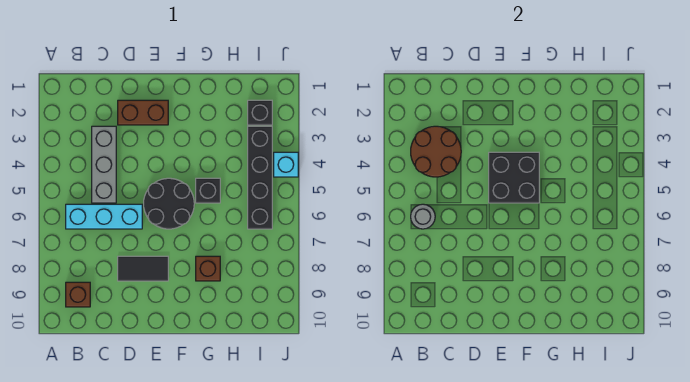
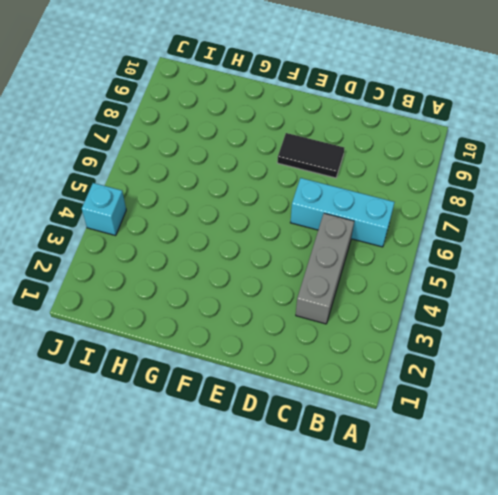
none -> brown 1x1 brick [66,282,90,307]
none -> brown 1x2 brick [118,100,168,125]
none -> black 2x2 round brick [144,178,194,229]

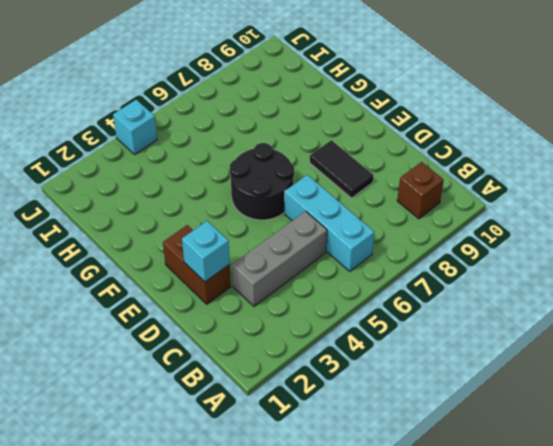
cyan 1x1 brick [182,221,230,282] -> none
none -> black 1x1 brick [196,178,220,203]
none -> brown 1x1 brick [196,256,220,281]
none -> black 1x1 brick [248,100,272,125]

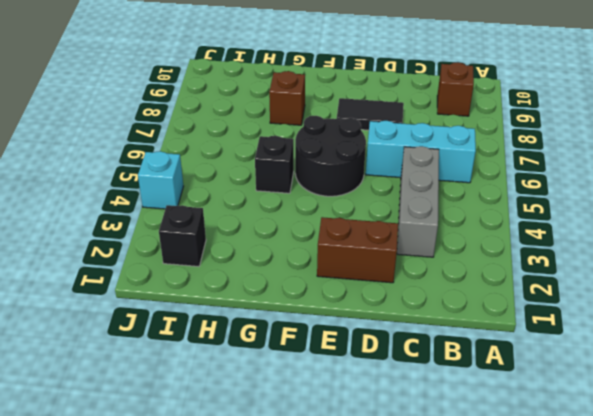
none -> black 1x4 brick [248,126,272,229]
none -> brown 2x2 round brick [411,126,461,177]
none -> grey 1x1 round brick [411,204,435,229]

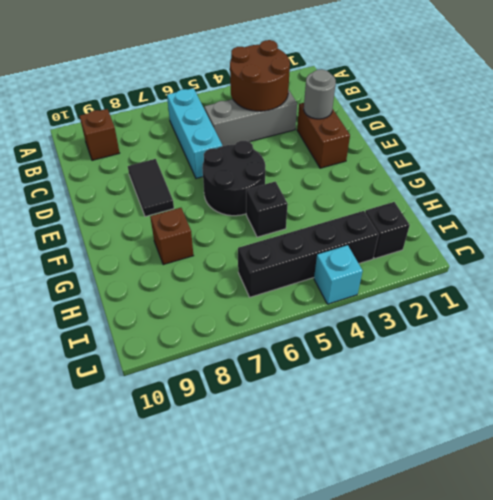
grey 1x1 round brick [304,69,336,119] -> grey 1x1 round brick moved to [411,204,435,229]
none -> black 2x2 brick [489,152,539,203]

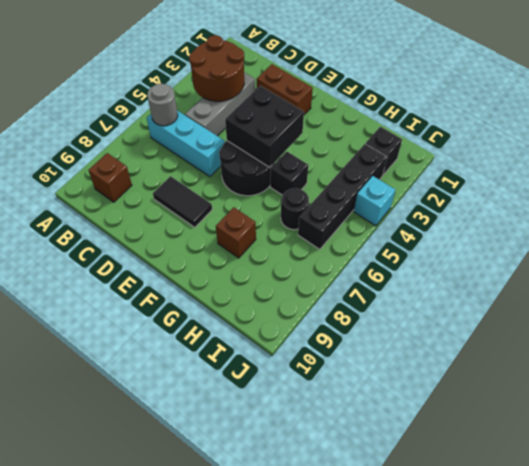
black 1x1 round brick [281,188,309,230] -> none

